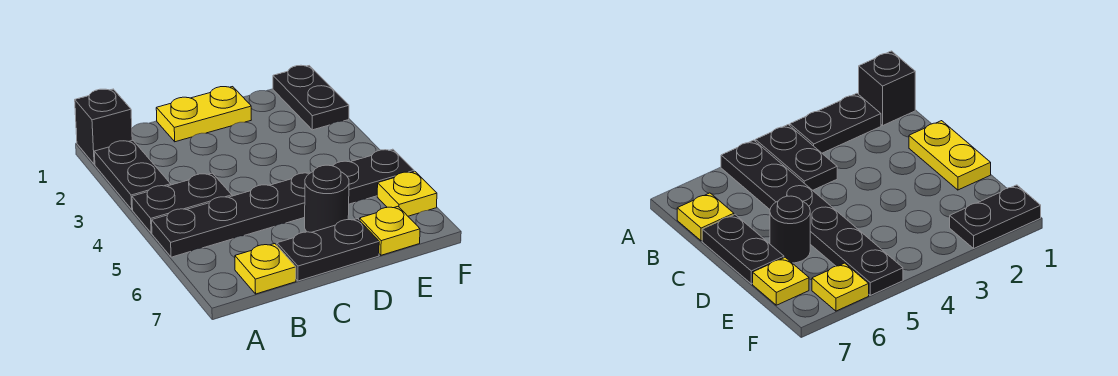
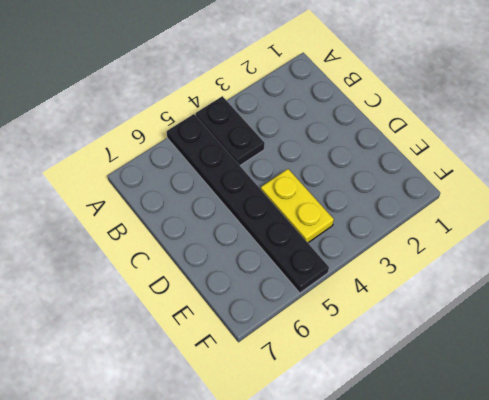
yellow 1x2 plate [261,169,334,243] -> yellow 1x2 plate moved to [156,87,251,142]
none -> black 1x1 brick [75,89,132,164]
none -> black 1x2 plate [94,140,171,210]

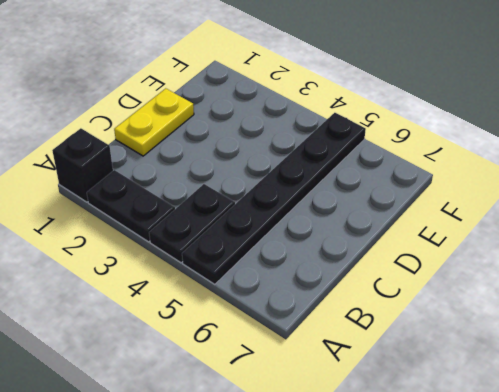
none -> yellow 1x1 plate [235,244,296,294]
none -> black 1x2 plate [277,219,379,281]

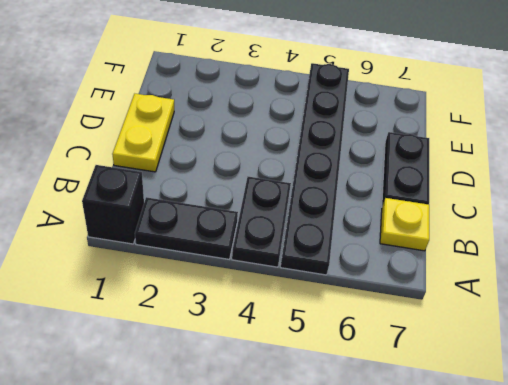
none -> black 1x1 round brick [305,165,349,232]
none -> yellow 1x1 plate [360,207,420,255]

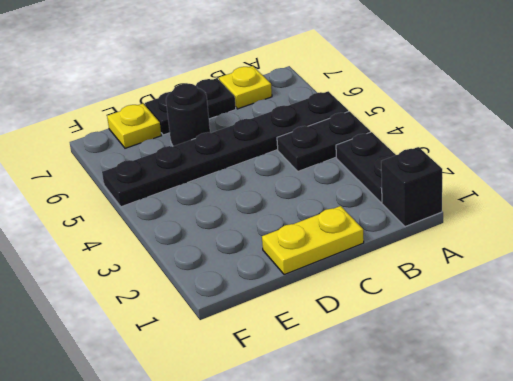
none -> black 1x2 plate [273,65,349,130]
none -> yellow 1x1 plate [377,172,437,216]

